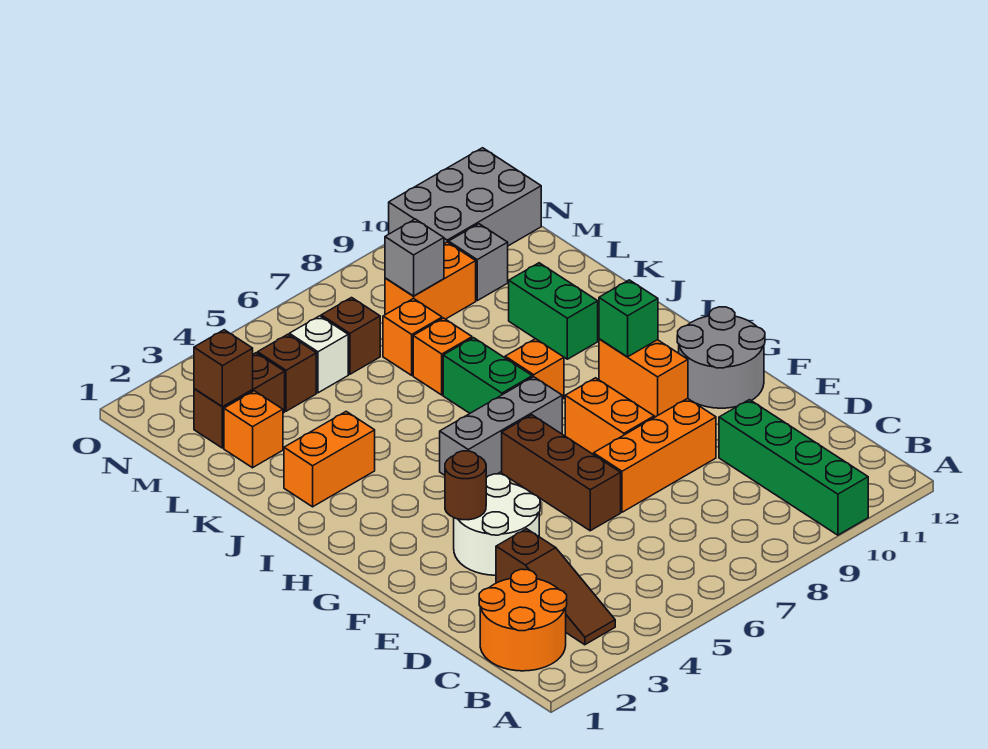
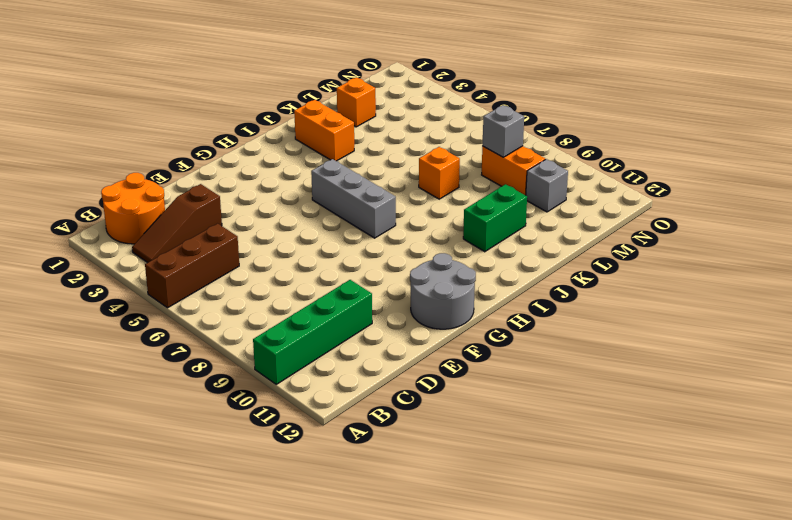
brown 1x3 brick [145,224,239,308] -> brown 1x3 brick moved to [502,415,621,531]
none -> white 2x2 round brick [454,474,540,575]
none -> orange 1x3 brick [594,399,716,512]
none -> orange 1x2 brick [565,378,654,455]

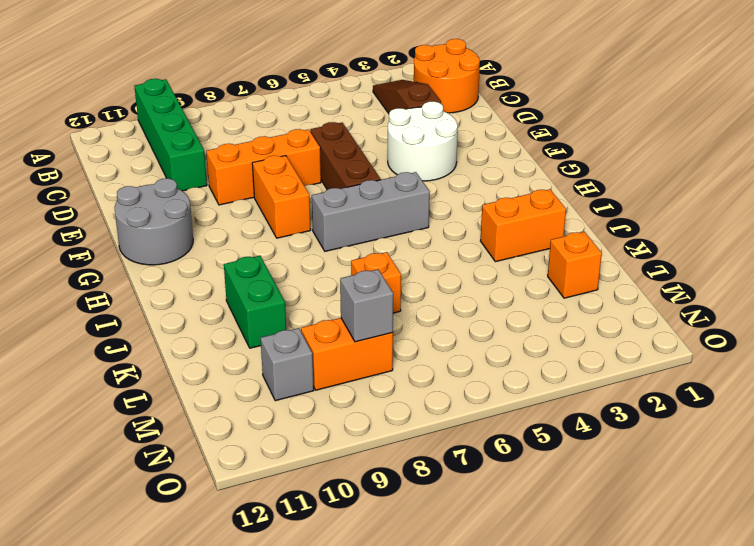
none -> orange 1x2 brick [599,339,688,417]
none -> green 1x2 brick [443,338,532,413]
none -> orange 1x1 brick [505,339,564,399]

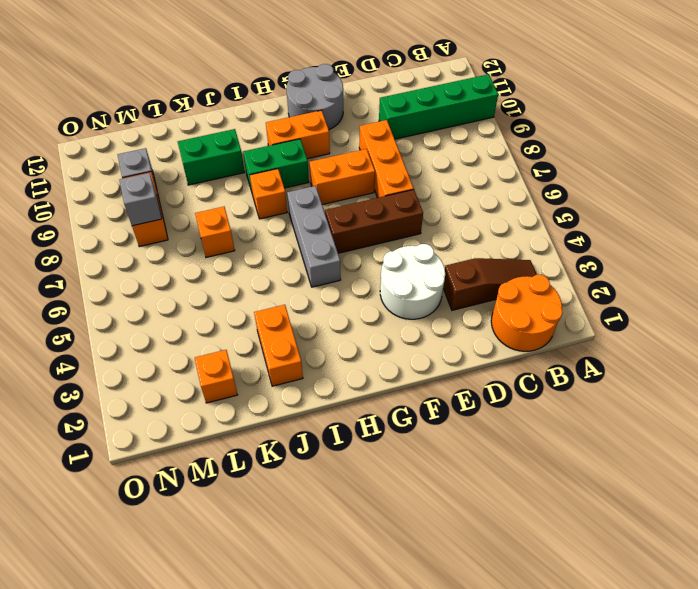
green 1x2 brick [243,139,309,191] -> green 1x2 brick moved to [443,338,532,413]
none -> orange 1x1 brick [383,298,442,375]
none -> brown 1x2 brick [194,353,285,448]
none -> brown 1x1 brick [258,334,316,411]

